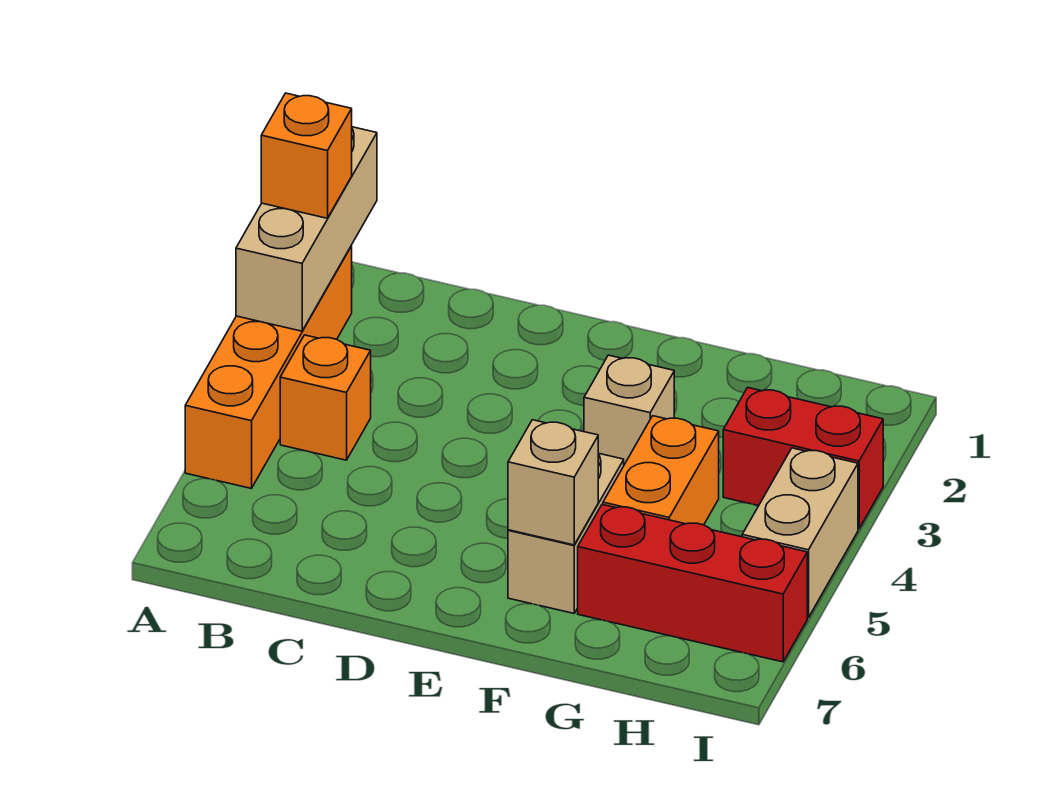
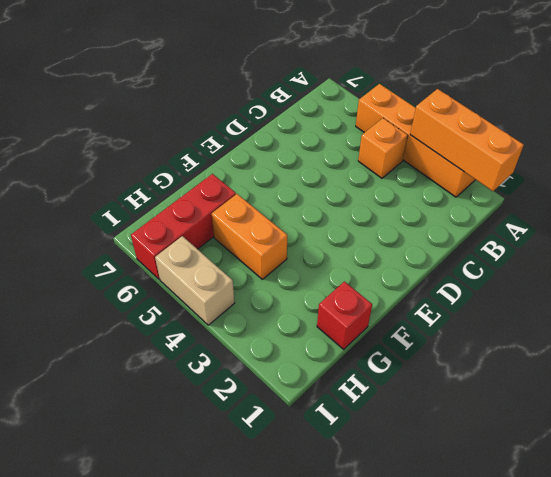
orange 1x3 brick [410,89,524,191] -> tan 1x3 brick [236,127,377,331]
red 1x1 brick [317,282,372,349] -> none
none -> tan 1x1 brick [584,355,674,465]
none -> tan 1x2 brick [508,453,624,613]

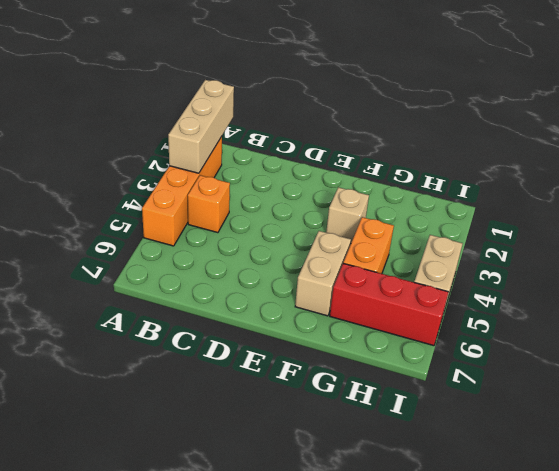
none -> red 1x2 brick [723,388,883,529]
none -> tan 1x1 brick [508,420,598,545]

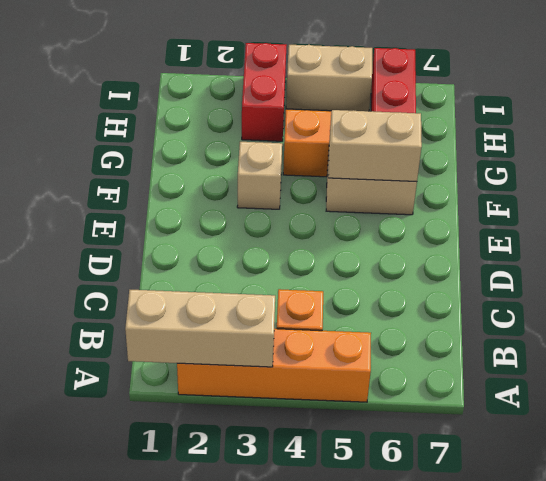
tan 1x2 brick [328,110,422,182] -> tan 1x1 brick [508,420,598,545]
none -> orange 1x1 brick [261,93,352,218]

